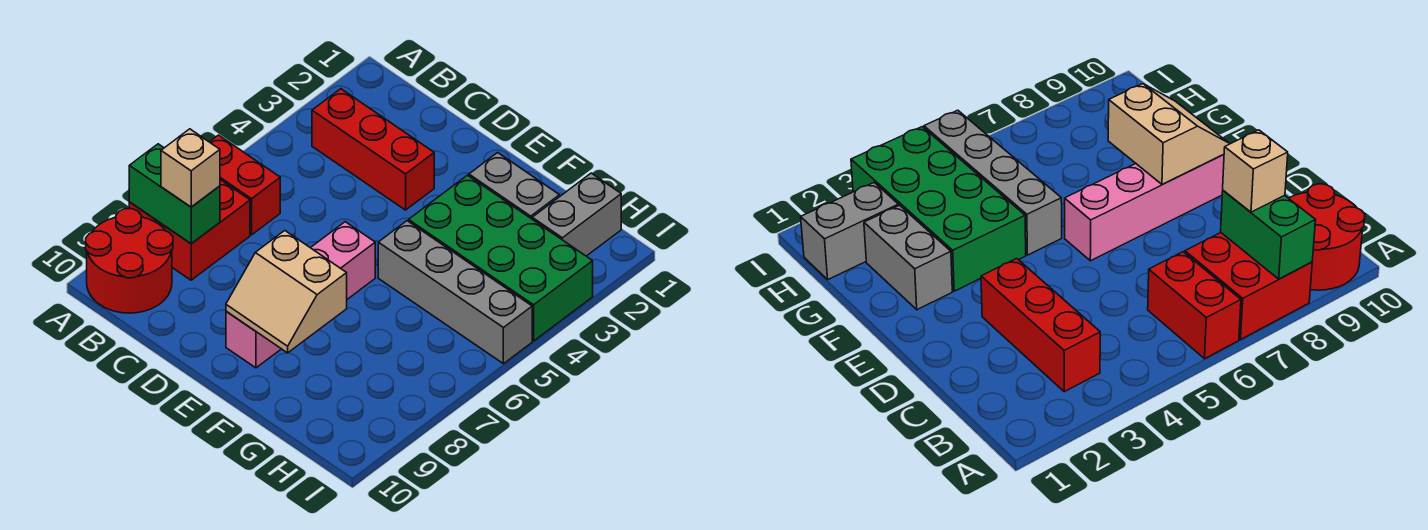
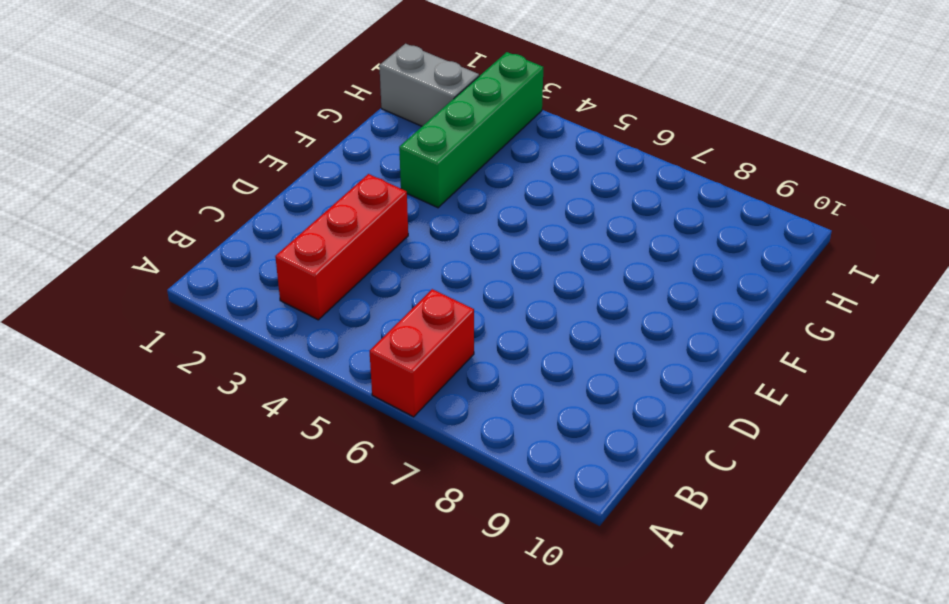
green 1x4 brick [399,52,543,208] -> green 2x4 brick [409,175,593,341]
none -> red 2x2 brick [129,180,250,280]
none -> red 2x2 round brick [86,209,173,313]
none -> pink 1x4 brick [226,222,375,368]

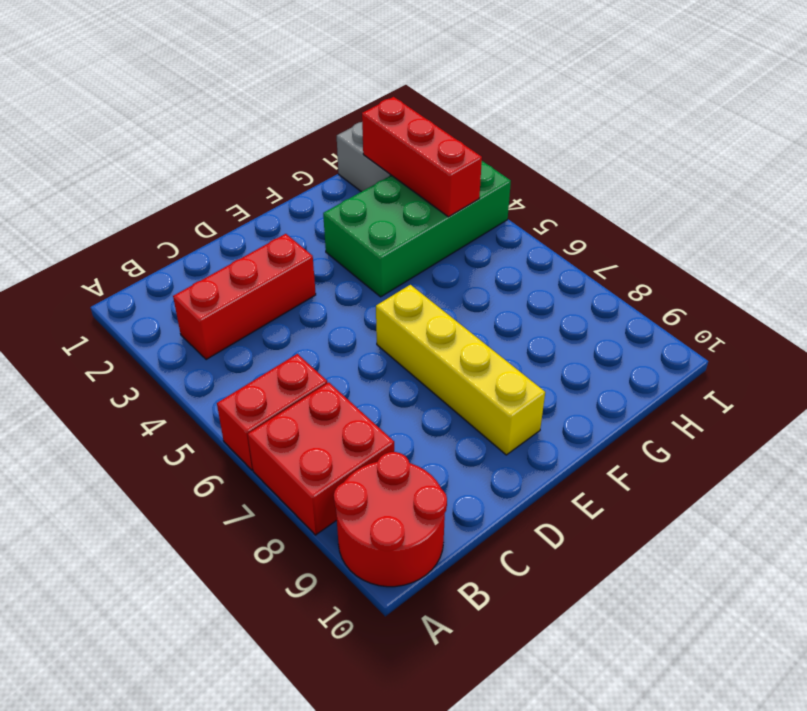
yellow 1x4 brick [376,285,545,455] -> pink 1x4 brick [226,222,375,368]
red 1x3 brick [362,97,482,217] -> none
none -> grey 1x2 brick [469,153,559,219]
none -> grey 1x4 brick [378,221,532,364]
none -> green 1x2 brick [129,144,220,244]

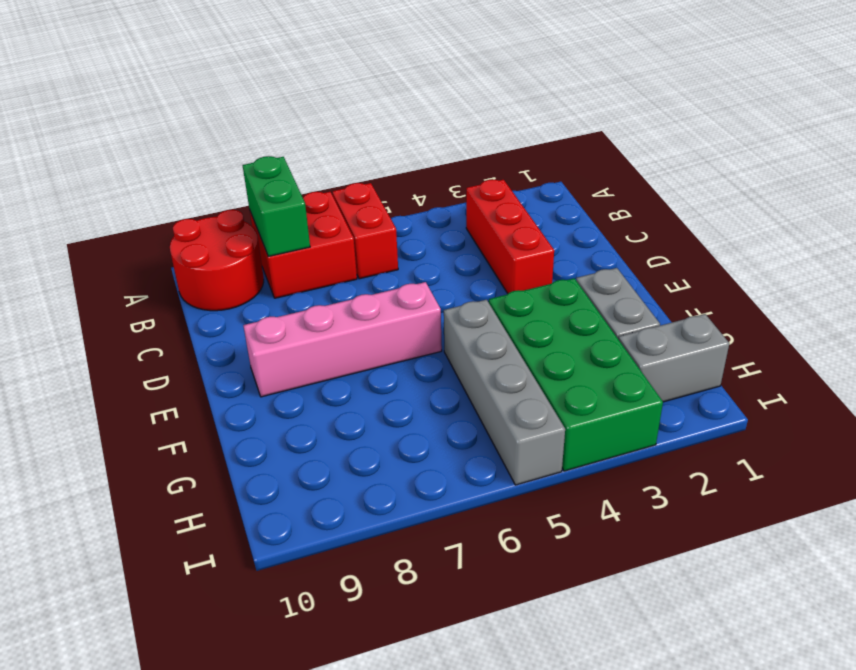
none -> tan 2x2 slope [226,231,347,353]
none -> tan 1x1 brick [161,129,220,207]

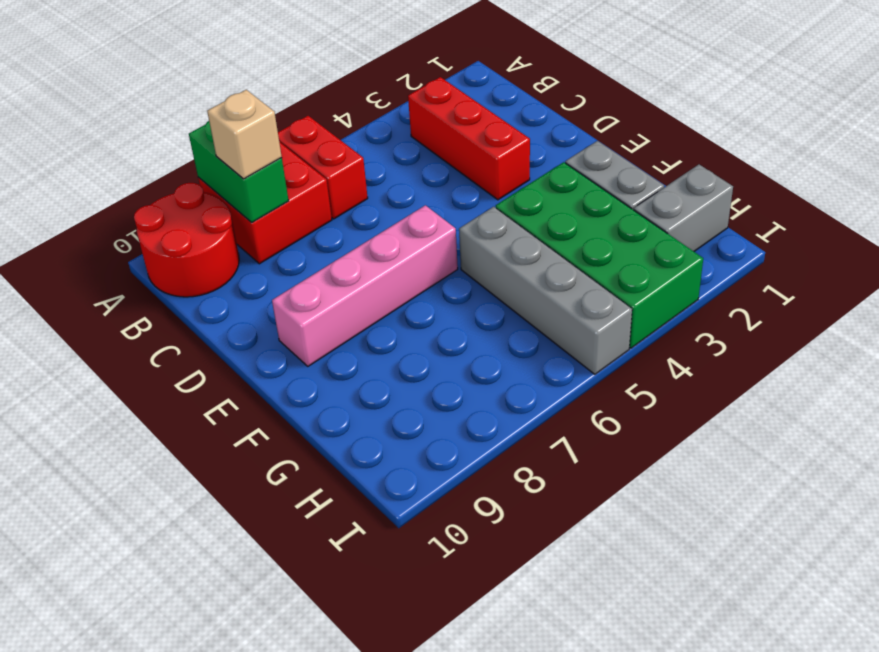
none -> tan 2x2 slope [226,231,347,353]

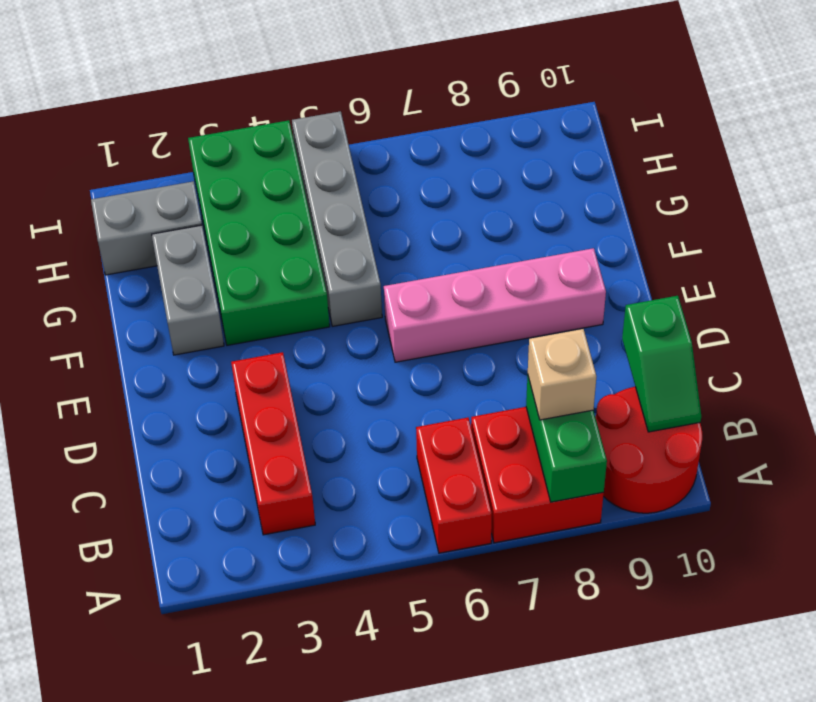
green 1x2 slope [622,296,701,432] -> none
none -> tan 2x2 slope [226,231,347,353]

